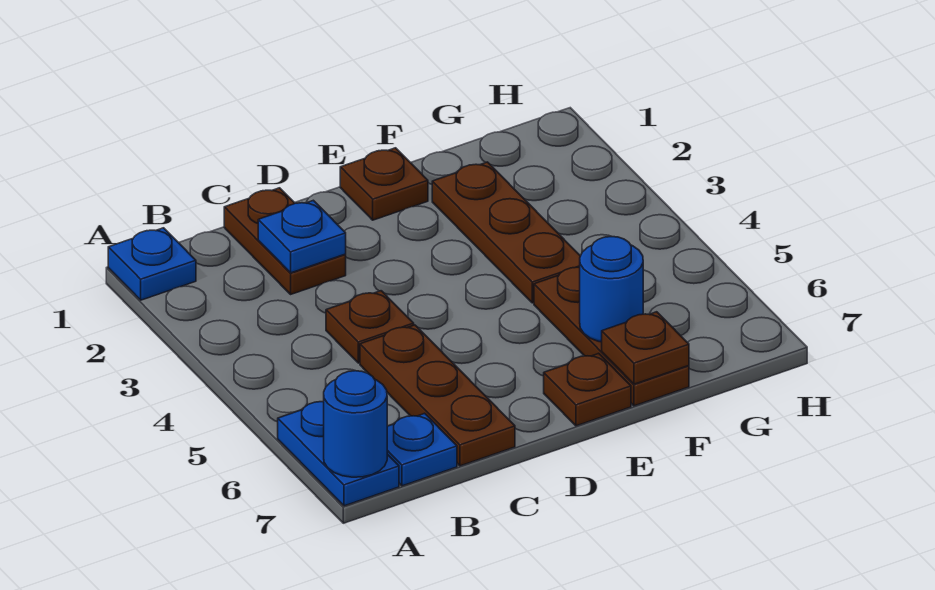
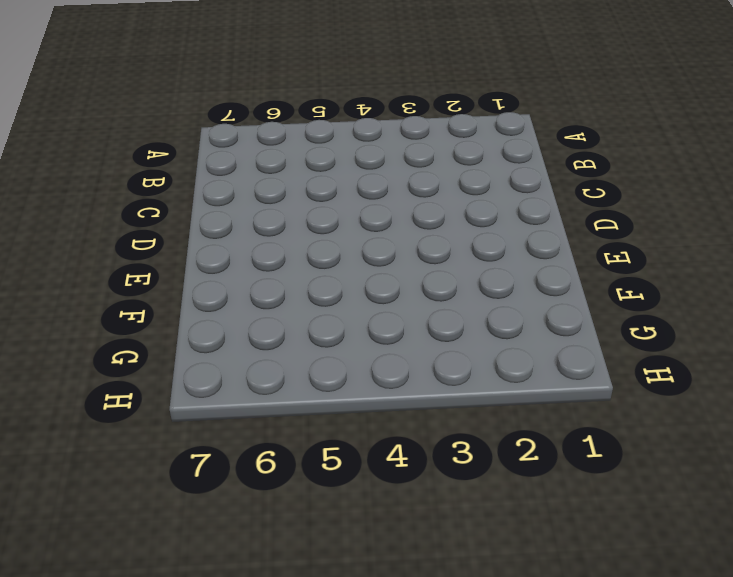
none -> blue 1x1 plate [108,228,196,300]
none -> blue 1x2 plate [278,402,399,506]
none -> blue 1x1 plate [387,413,457,486]

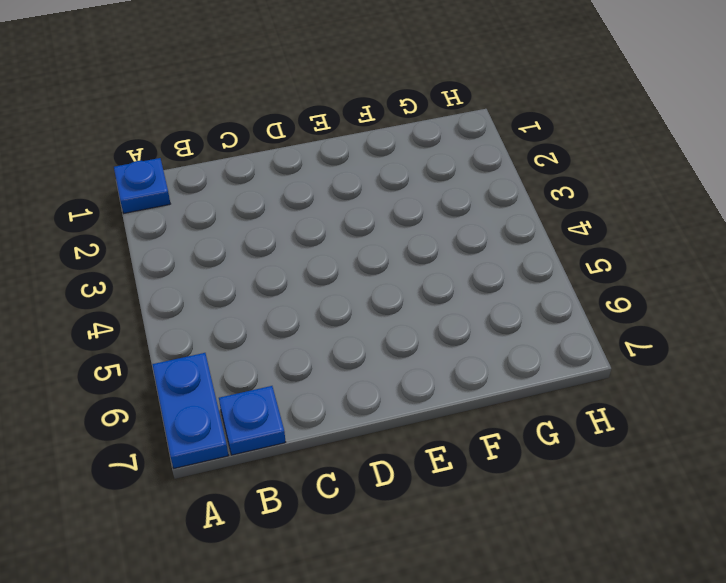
none -> brown 1x2 plate [224,188,346,294]
none -> brown 1x1 plate [326,291,414,363]
none -> brown 1x3 plate [360,325,515,466]

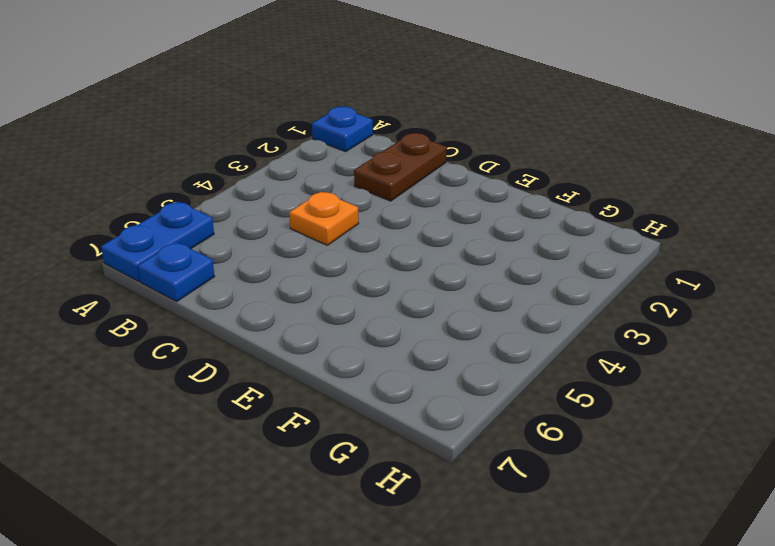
orange 1x1 plate [289,192,359,245] -> brown 1x1 plate [326,291,414,363]
none -> brown 1x3 plate [360,325,515,466]
none -> brown 1x1 plate [340,148,428,220]
none -> brown 1x1 plate [544,353,631,426]

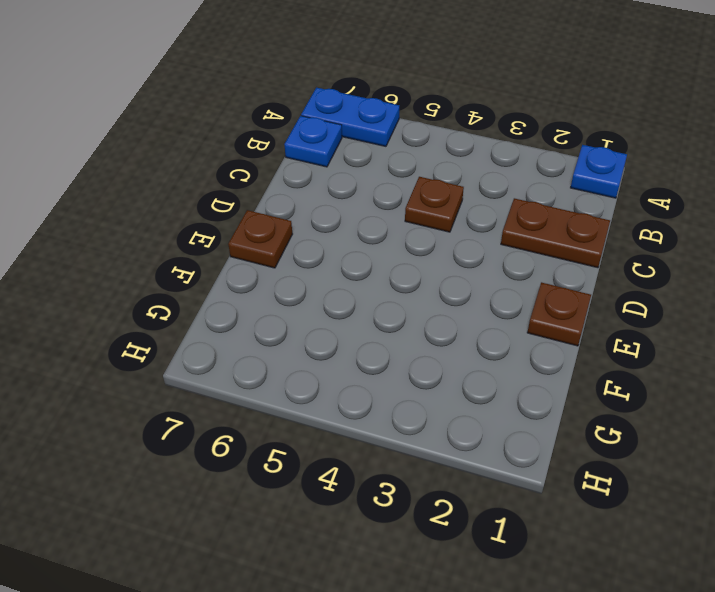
none -> brown 1x3 plate [360,325,515,466]
none -> brown 1x3 plate [432,162,580,303]
none -> brown 1x3 plate [534,267,689,406]

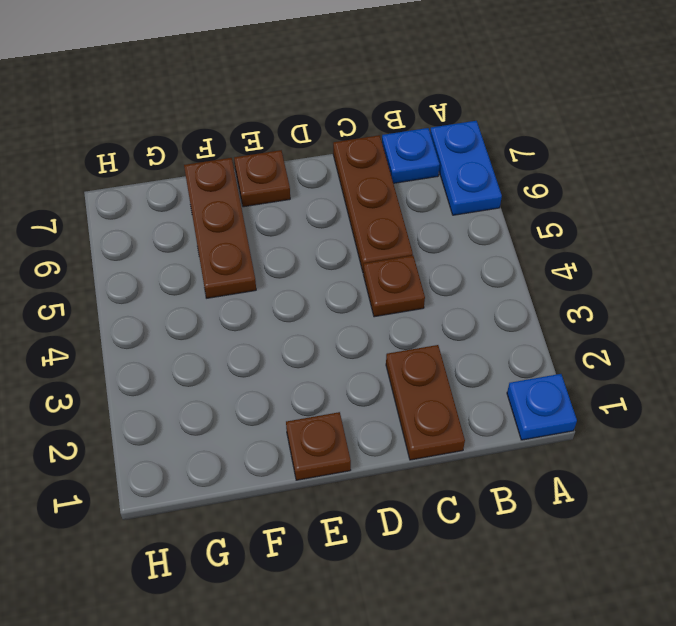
none -> brown 1x3 plate [432,162,580,303]
none -> blue 1x1 round brick [324,371,387,477]
none -> blue 1x1 plate [258,200,346,273]

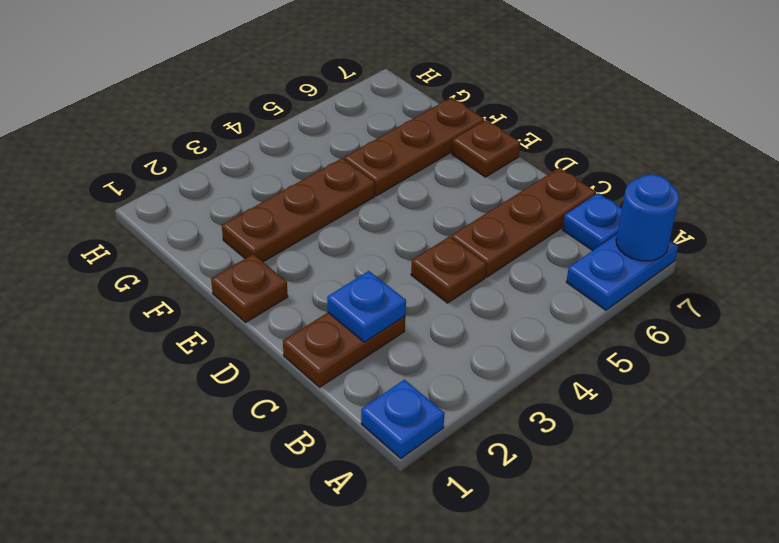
none -> blue 1x1 round brick [580,236,643,342]
none -> brown 1x1 plate [602,312,689,384]

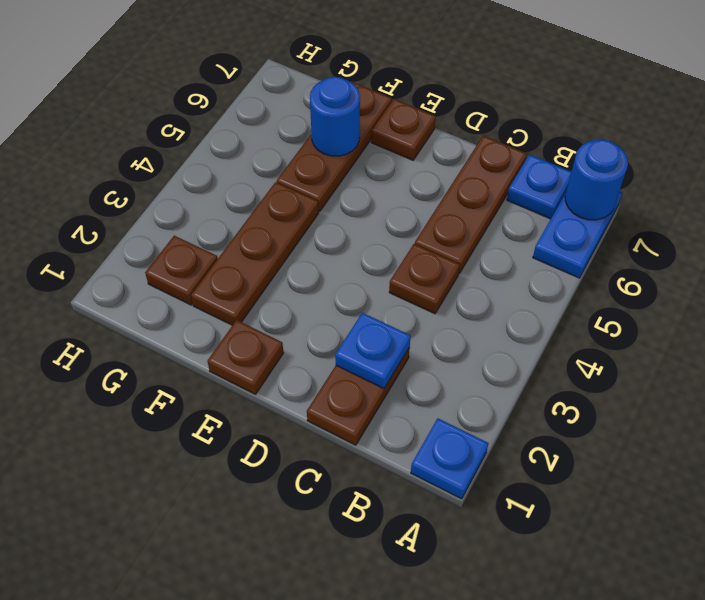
brown 1x1 plate [145,236,218,305] -> brown 1x1 plate moved to [602,312,689,384]

